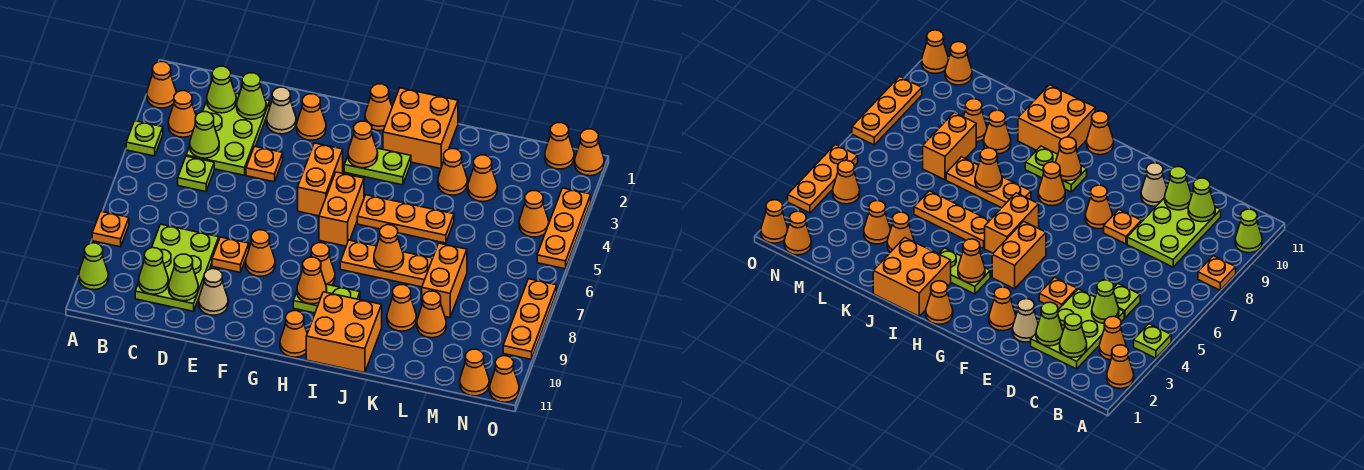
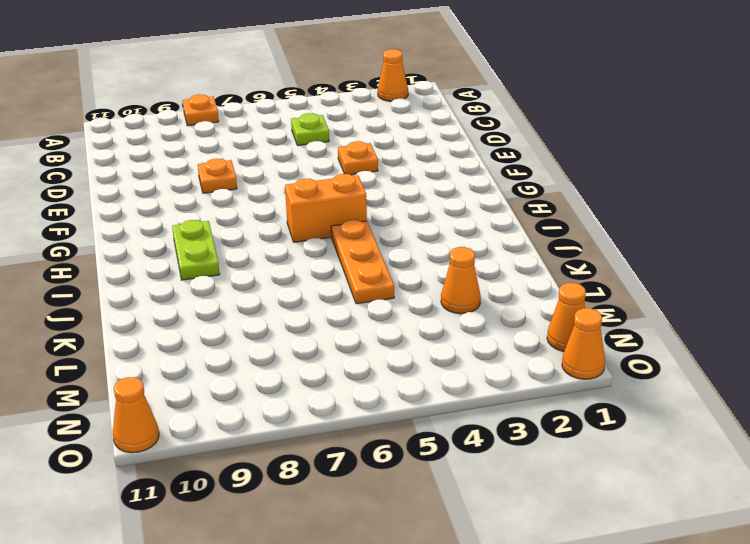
none -> lime 1x1 plate [126,121,163,156]
none -> lime 1x1 cone [79,243,108,290]
none -> orange 1x1 cone [168,91,196,137]
none -> lime 2x3 plate [186,93,270,175]

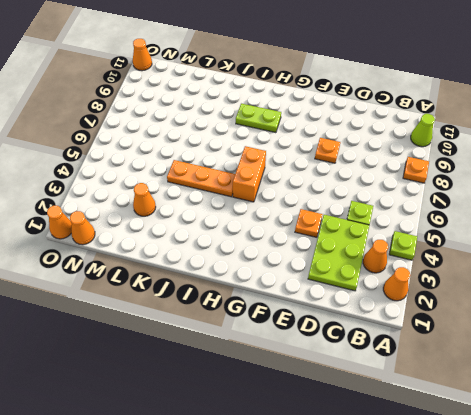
none -> lime 2x3 plate [135,224,219,311]
none -> tan 1x1 cone [267,87,296,134]
none -> tan 1x1 cone [199,269,228,315]
none -> orange 1x1 cone [297,94,326,140]

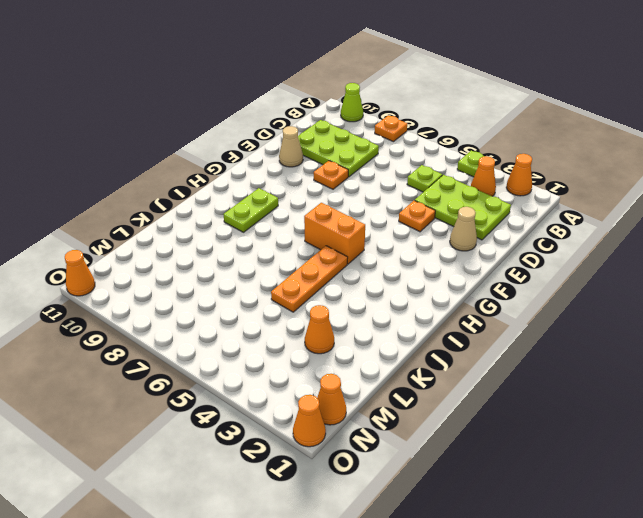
none -> orange 1x1 cone [297,94,326,140]
none -> orange 1x1 cone [246,230,275,276]
none -> orange 1x2 brick [298,143,343,216]
none -> orange 1x1 cone [365,84,392,131]

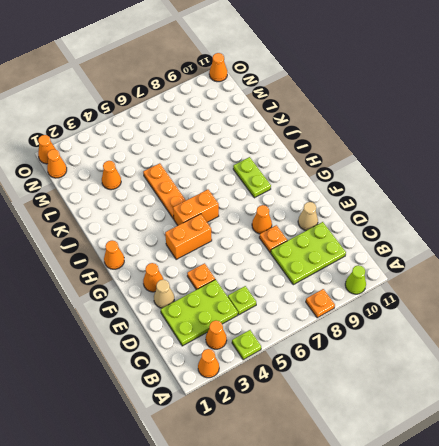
none -> lime 1x2 plate [344,148,411,185]
none -> orange 1x1 cone [311,243,335,285]
none -> orange 1x1 cone [280,311,307,357]
none -> orange 2x2 brick [383,88,458,169]

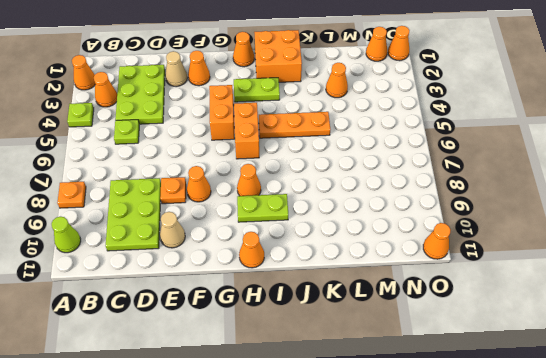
none -> orange 1x1 plate [246,146,283,182]
none -> orange 1x3 plate [340,240,433,287]
none -> orange 2x2 brick [306,292,382,373]
none -> orange 1x1 cone [438,149,467,195]

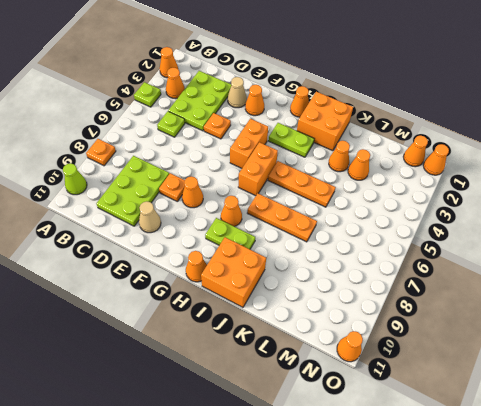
none -> orange 1x1 cone [387,285,416,331]
none -> orange 1x2 brick [422,243,467,317]
none -> orange 1x1 cone [417,291,446,338]
none -> orange 1x1 cone [519,191,549,237]

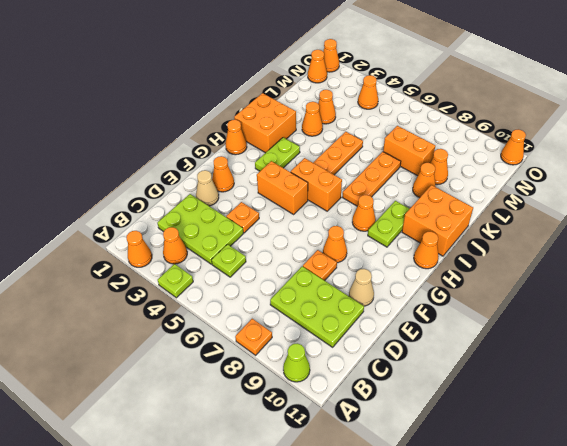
none -> orange 1x1 cone [460,349,489,396]
none -> orange 1x3 plate [537,188,591,269]
none -> orange 1x3 plate [503,279,557,360]
none -> lime 1x1 cone [207,66,236,113]

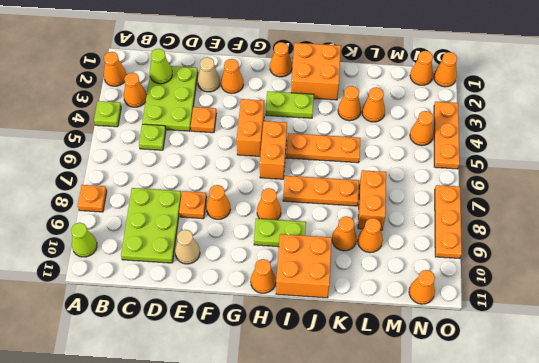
none -> orange 1x1 cone [490,356,519,402]
none -> lime 1x1 cone [190,112,219,158]
none -> lime 1x1 cone [139,248,168,294]
none -> lime 1x1 cone [237,73,266,119]

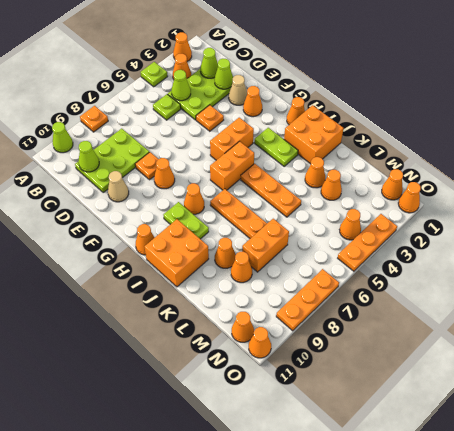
none -> lime 1x1 cone [169,254,198,301]
none -> orange 1x1 cone [348,121,378,168]
none -> orange 1x1 cone [297,257,327,304]
none -> orange 1x1 cone [374,225,404,271]

